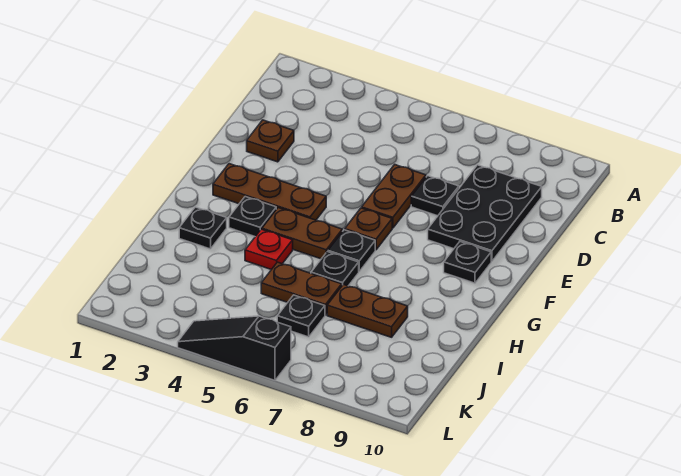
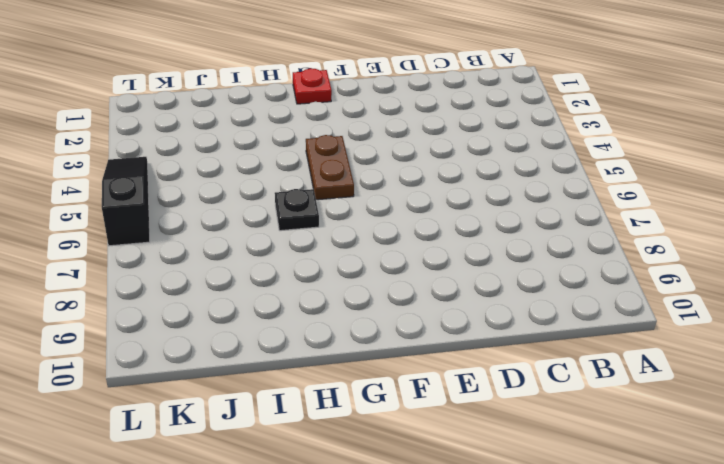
red 1x1 plate [293,68,332,104] -> red 1x1 plate moved to [245,229,293,270]
none -> black 2x3 plate [428,165,542,261]
none -> brown 1x1 plate [247,120,294,162]
none -> brown 1x2 plate [362,165,426,228]

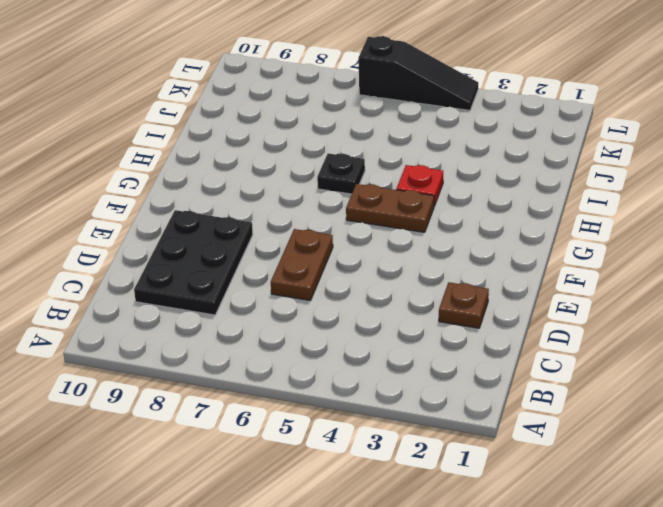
none -> black 1x1 plate [411,176,459,216]
none -> brown 1x3 plate [213,164,326,220]
none -> brown 1x1 plate [345,208,392,250]

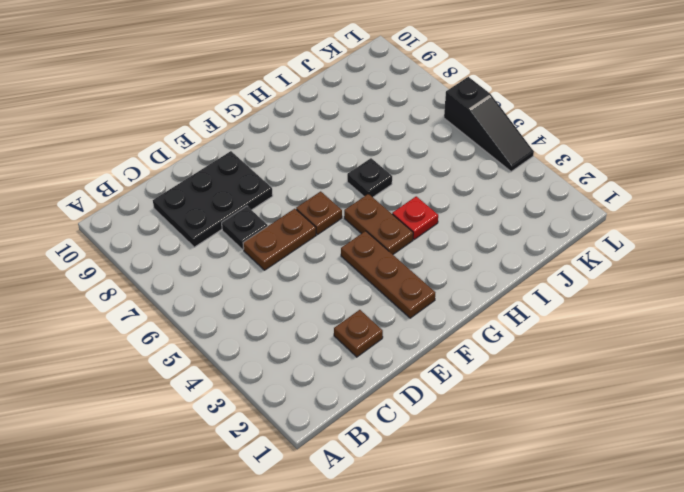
none -> black 1x1 plate [444,242,491,283]
none -> black 1x1 plate [229,197,276,237]
none -> black 1x1 plate [328,230,375,271]

